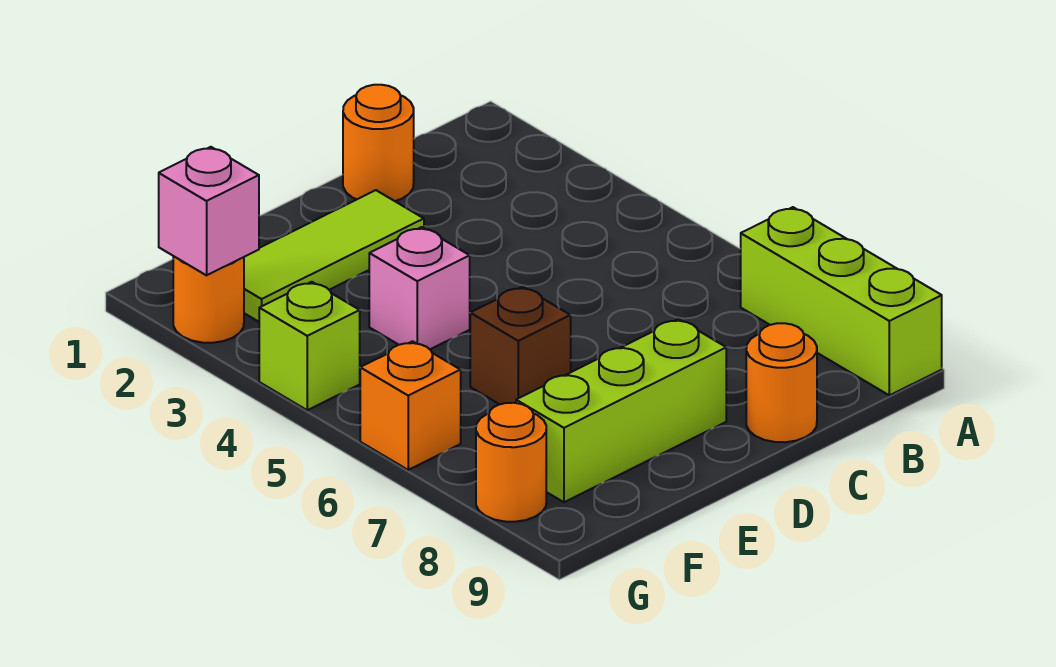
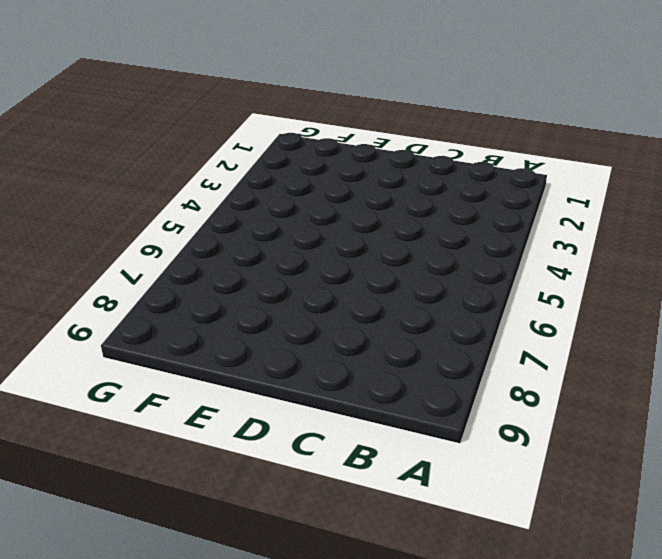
none -> lime 1x3 brick [741,207,942,395]
none -> orange 1x1 round brick [343,85,414,201]
none -> orange 1x1 round brick [746,323,817,442]

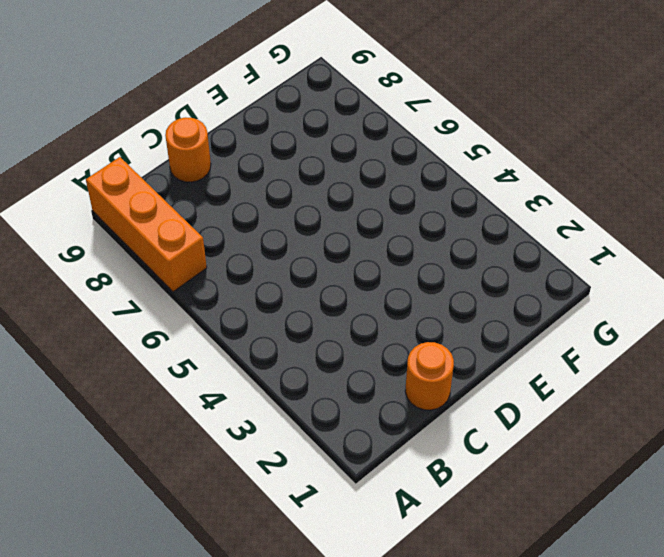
orange 1x3 brick [86,157,207,292] -> lime 1x3 brick [741,207,942,395]
none -> lime 1x3 tile [244,190,424,322]
none -> lime 1x3 brick [516,319,726,502]
none -> pink 1x1 brick [369,227,470,349]

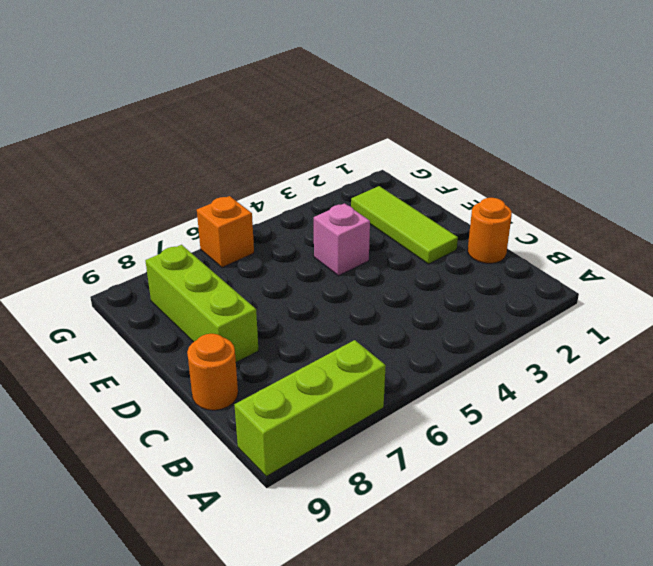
none -> brown 1x1 brick [470,287,571,404]
none -> orange 1x1 round brick [173,256,244,343]
none -> lime 1x1 brick [259,282,360,410]

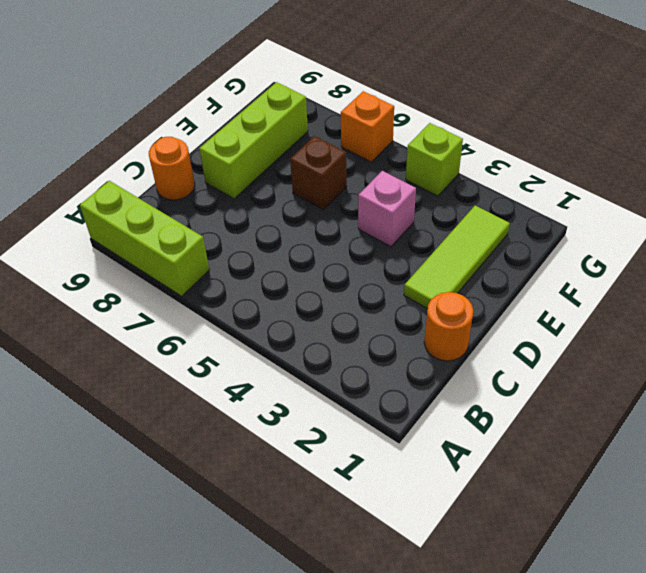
none -> orange 1x1 round brick [173,256,244,343]
none -> orange 1x1 round brick [476,403,546,522]
none -> pink 1x1 brick [159,147,259,275]

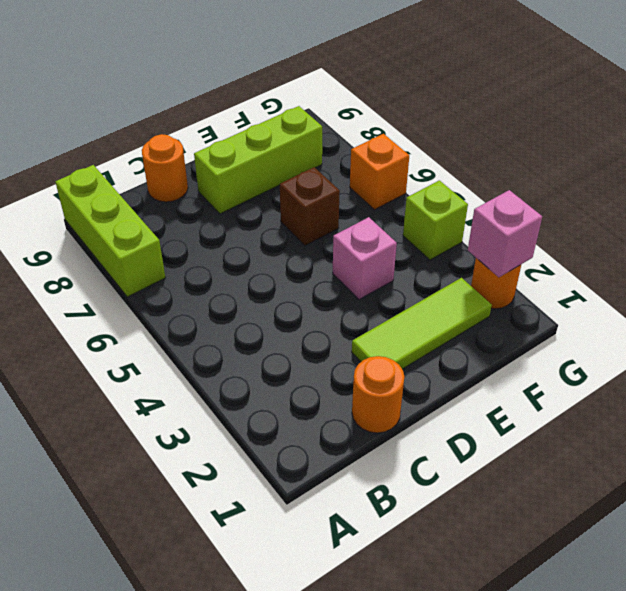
none -> orange 1x1 round brick [476,403,546,522]

